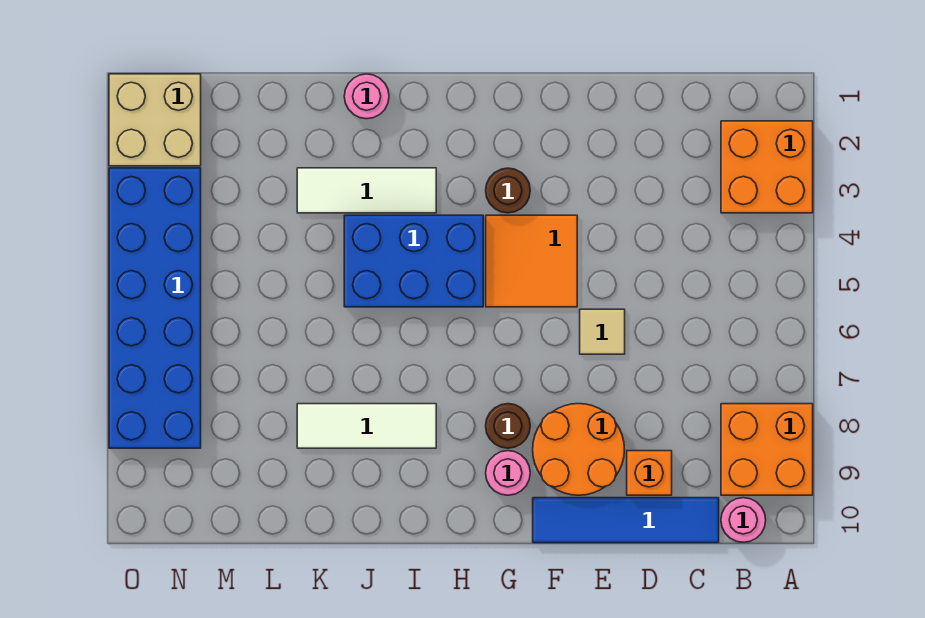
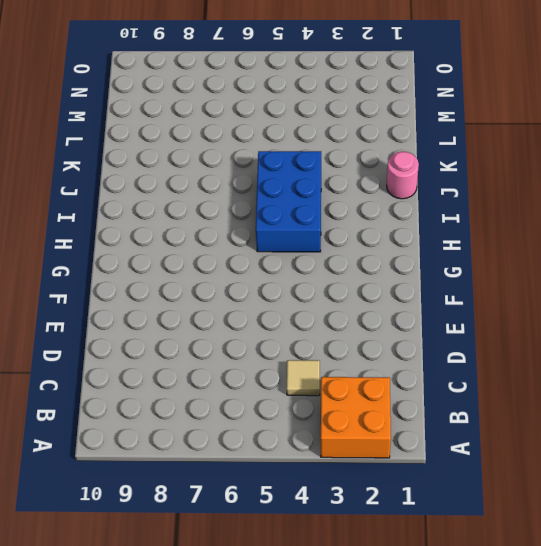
tan 1x1 tile [287,360,320,396] -> tan 1x1 tile moved to [580,309,625,354]
none -> orange 2x2 brick [721,404,813,495]
none -> pink 1x1 round brick [721,498,766,542]
none -> blue 1x4 tile [533,498,719,543]

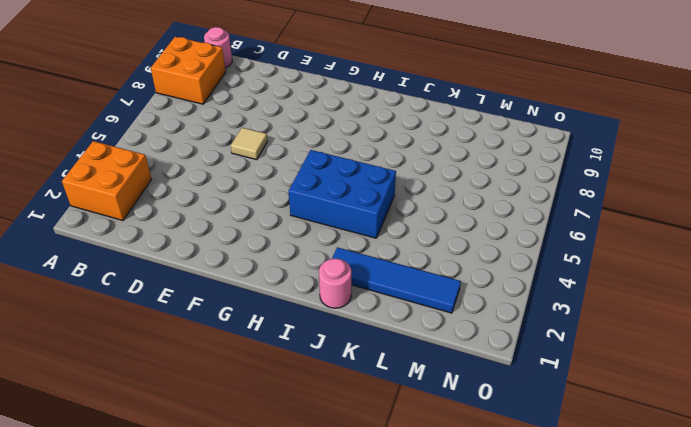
blue 1x4 tile [332,247,461,313] -> blue 1x4 tile moved to [533,498,719,543]
none -> orange 1x1 brick [627,451,672,495]
none -> orange 2x2 round brick [533,404,624,495]
none -> orange 2x2 tile [486,215,577,307]

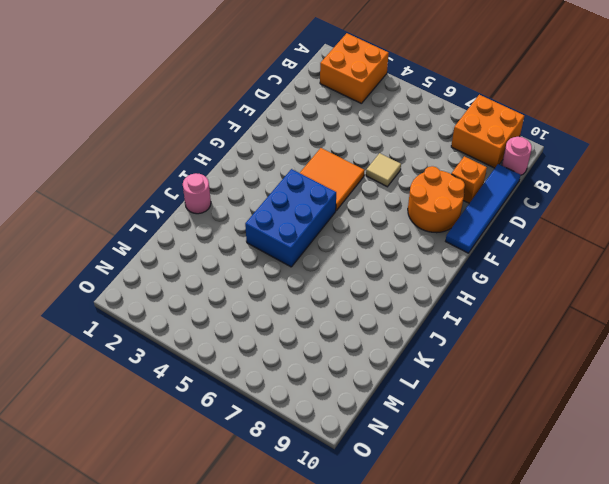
none -> brown 1x1 round brick [486,168,530,213]
none -> brown 1x1 round brick [486,404,530,448]
none -> pink 1x1 round brick [486,451,530,495]

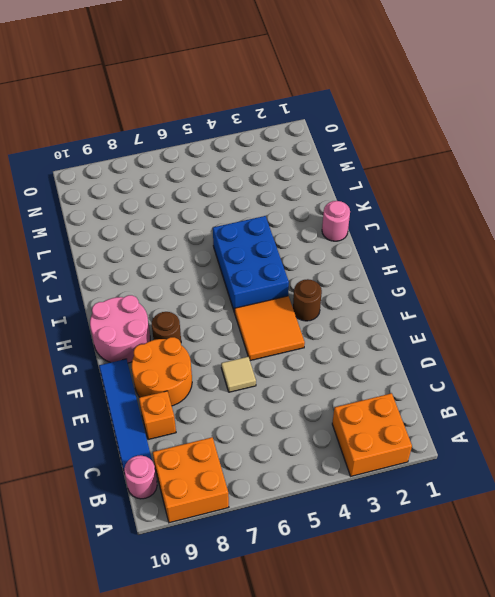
pink 2x2 round brick [90,295,150,363] -> pink 1x1 round brick [486,451,530,495]
none -> white 1x3 tile [297,168,436,213]
none -> white 1x3 tile [297,404,436,448]
none -> tan 2x2 brick [109,74,201,166]

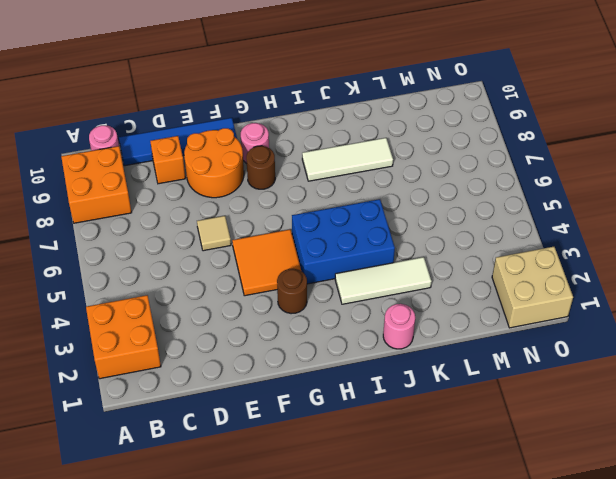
none -> blue 2x6 brick [109,168,201,448]

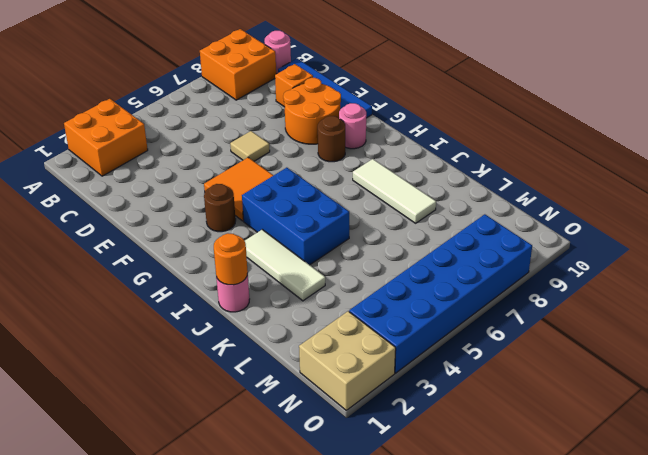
orange 1x1 round brick [214,233,248,285] -> none

